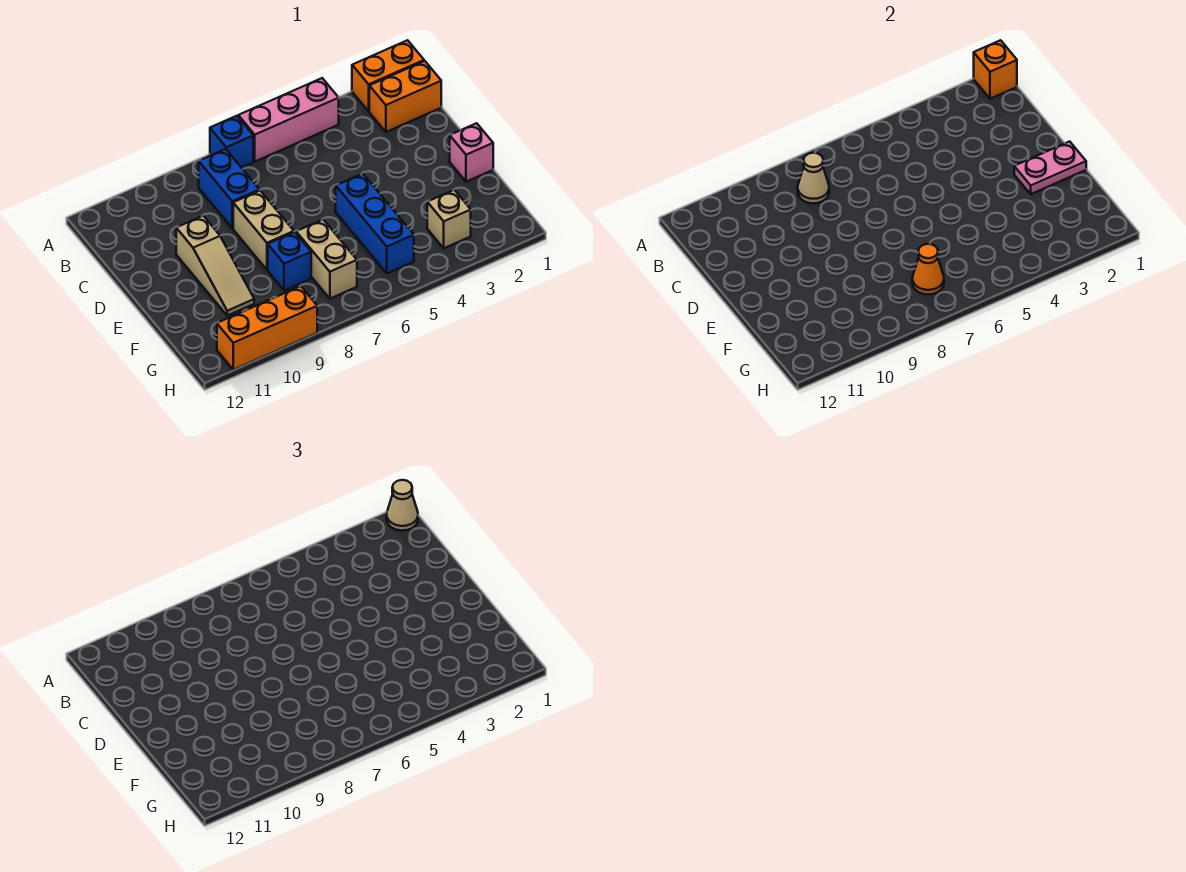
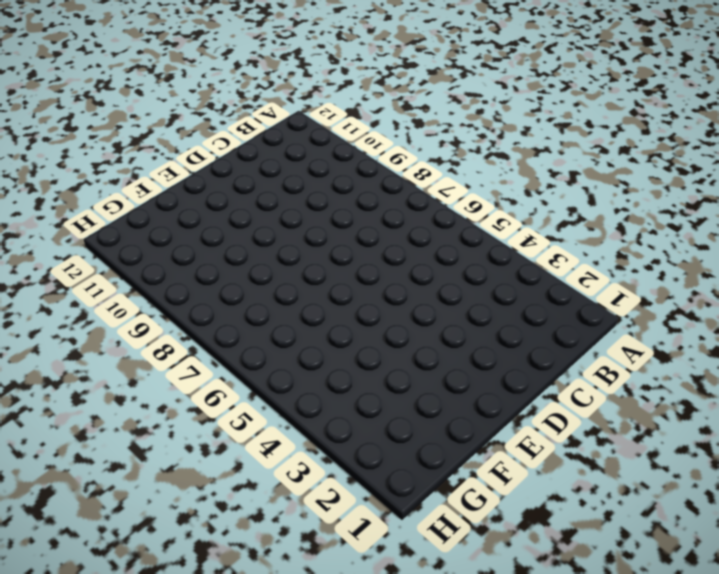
none -> orange 1x2 brick [352,40,424,111]
none -> pink 1x3 brick [238,78,339,162]
none -> blue 1x1 brick [210,116,253,168]

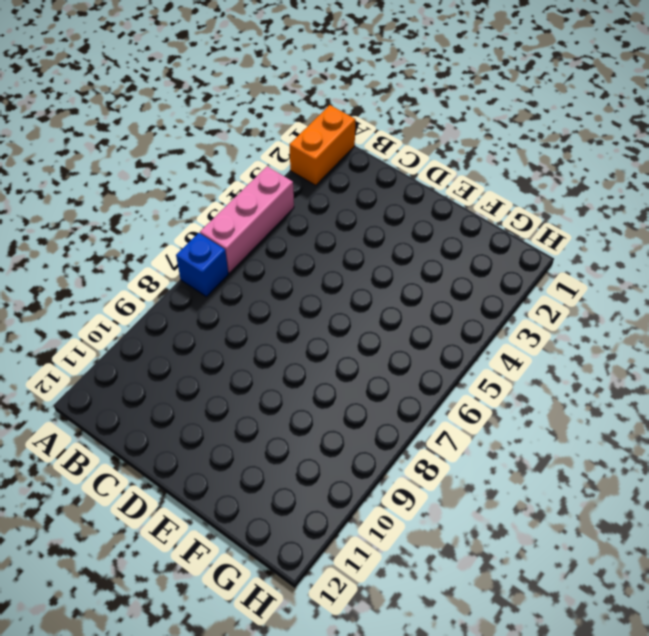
none -> orange 1x2 brick [369,61,441,132]
none -> blue 1x2 brick [199,149,259,228]
none -> tan 1x2 brick [233,191,294,270]

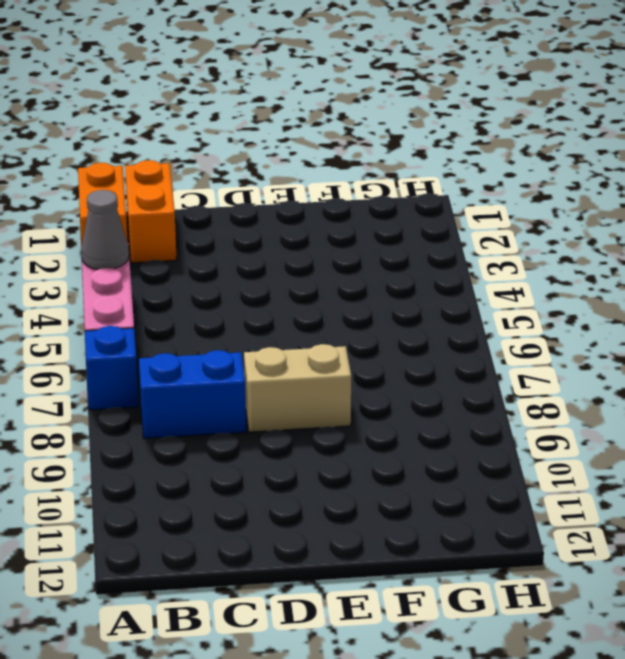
grey 1x1 cone [81,190,129,269] -> none
none -> tan 1x3 slope [176,216,254,316]
none -> pink 1x1 brick [450,123,493,182]
none -> blue 1x3 brick [336,174,414,273]

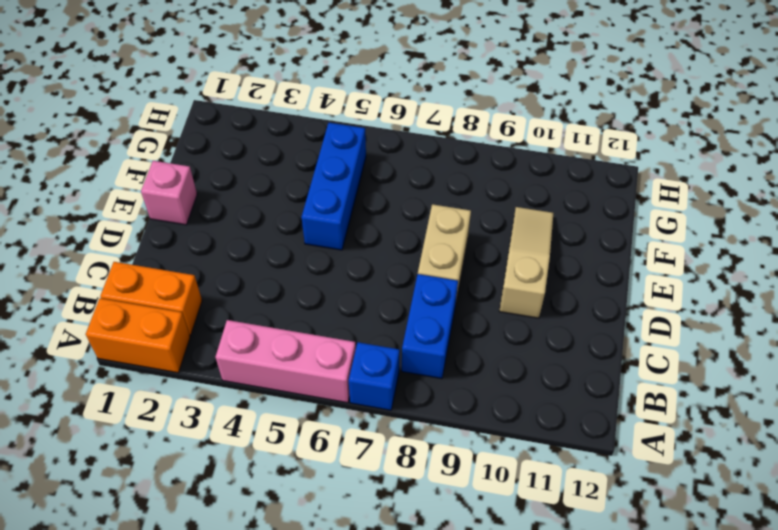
none -> tan 1x2 brick [296,220,357,299]
none -> blue 1x1 brick [268,232,311,291]
none -> tan 1x1 brick [427,190,471,248]

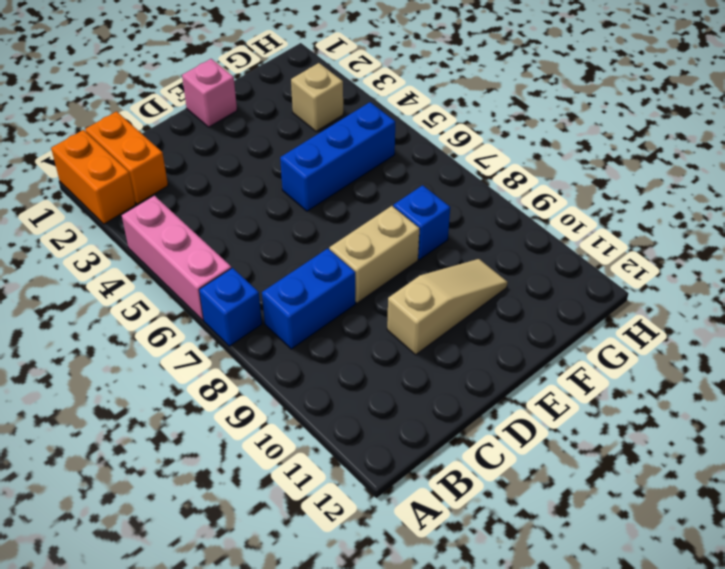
none -> tan 1x2 brick [296,220,357,299]
none -> orange 1x3 brick [217,286,317,370]
none -> orange 1x1 brick [974,40,1017,99]

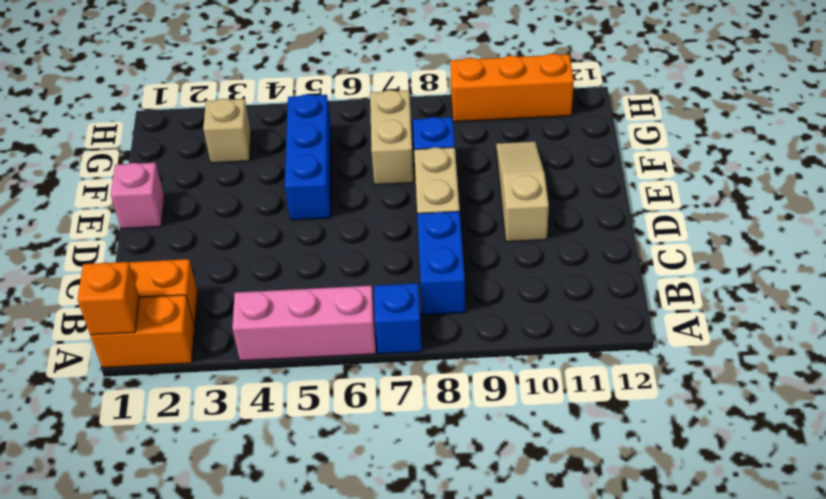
none -> tan 1x1 cone [798,153,829,203]
none -> pink 1x2 plate [1014,141,1086,194]
none -> orange 1x1 cone [912,244,944,295]

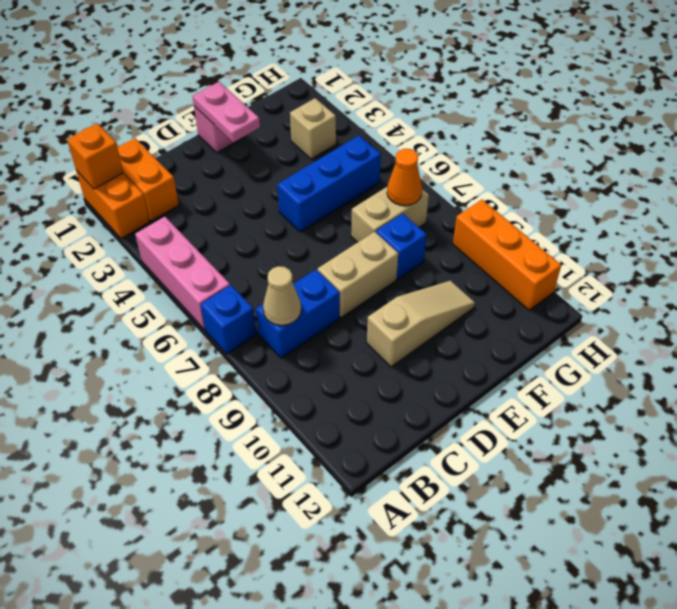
none -> tan 1x1 cone [387,480,418,531]

